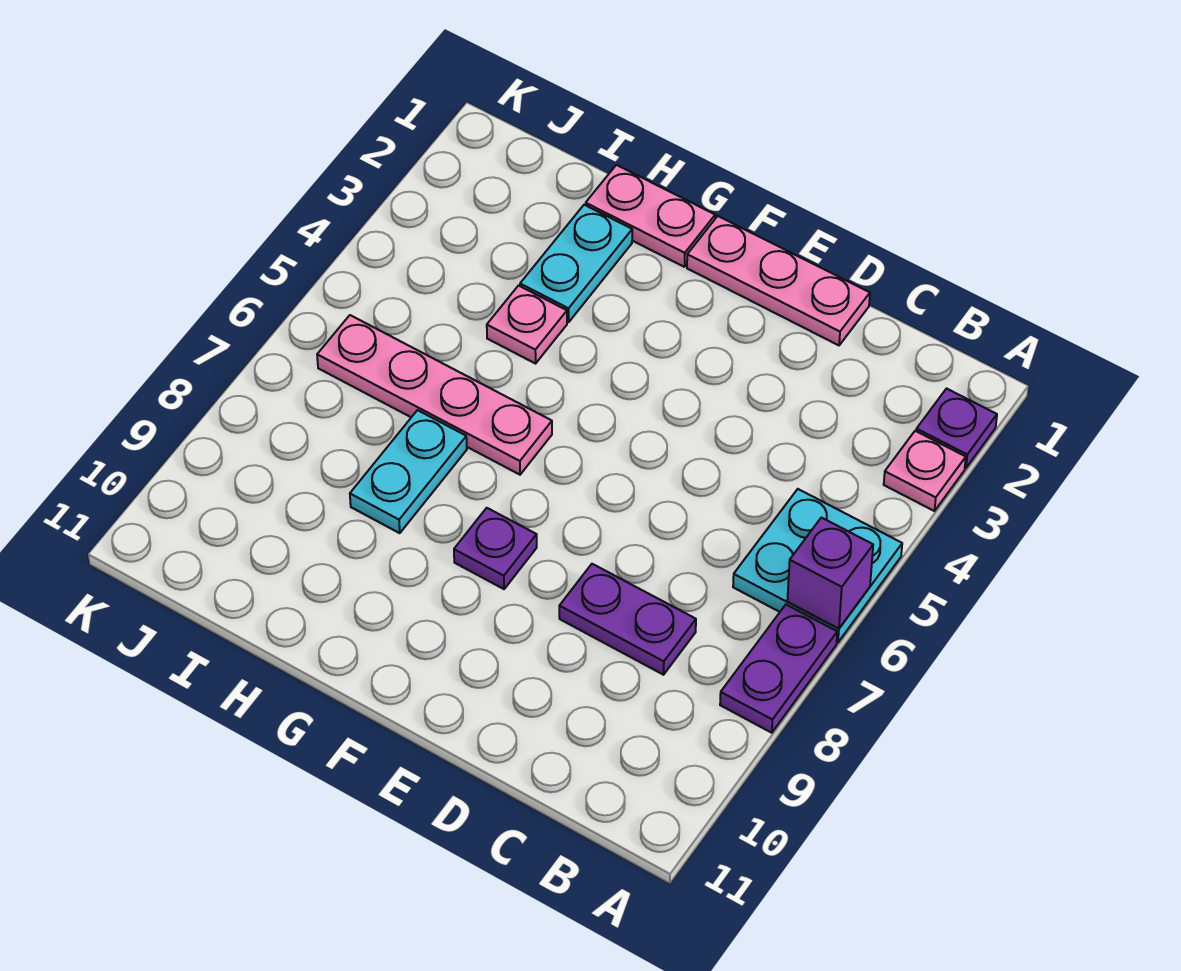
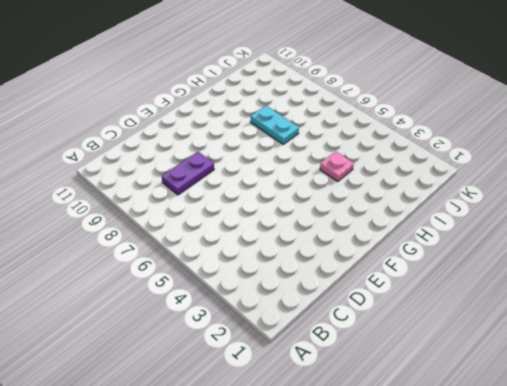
none -> purple 1x1 plate [916,389,997,468]
none -> pink 1x1 plate [884,431,966,511]
none -> cyan 2x2 plate [733,489,902,643]

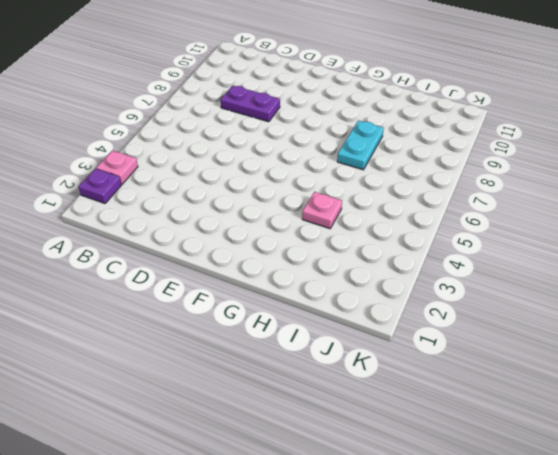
none -> cyan 2x2 plate [733,489,902,643]
none -> purple 1x2 plate [720,605,837,733]
none -> pink 1x3 plate [687,216,870,345]

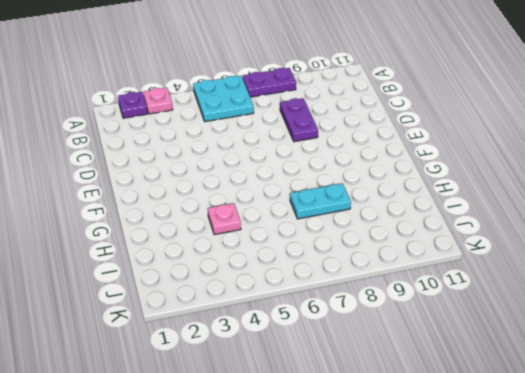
none -> pink 1x3 plate [687,216,870,345]
none -> purple 1x1 plate [454,508,537,589]
none -> pink 1x2 plate [586,165,715,267]

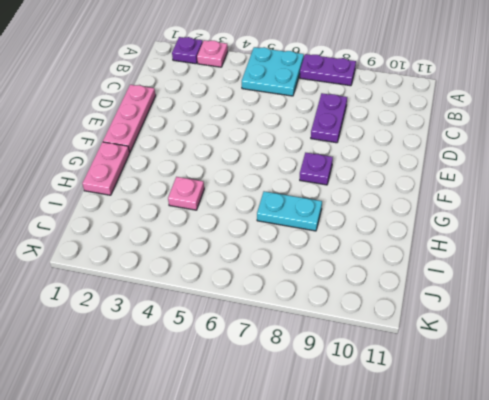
none -> pink 1x4 plate [317,315,552,475]
none -> cyan 1x2 plate [520,205,632,322]
none -> purple 1x1 brick [787,518,873,629]

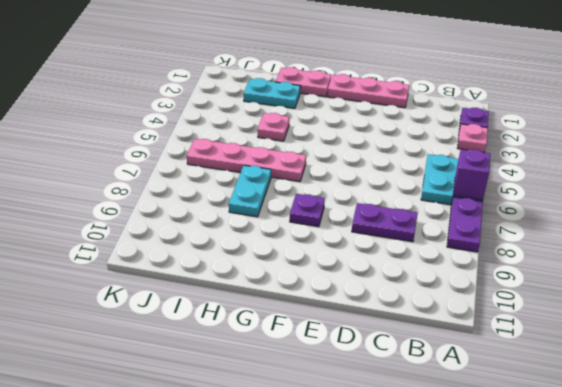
cyan 1x2 plate [244,78,300,108] -> cyan 1x2 plate turned to [520,205,632,322]

